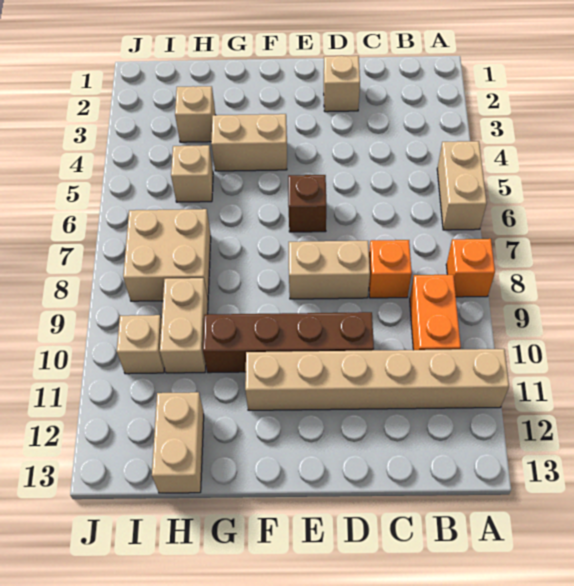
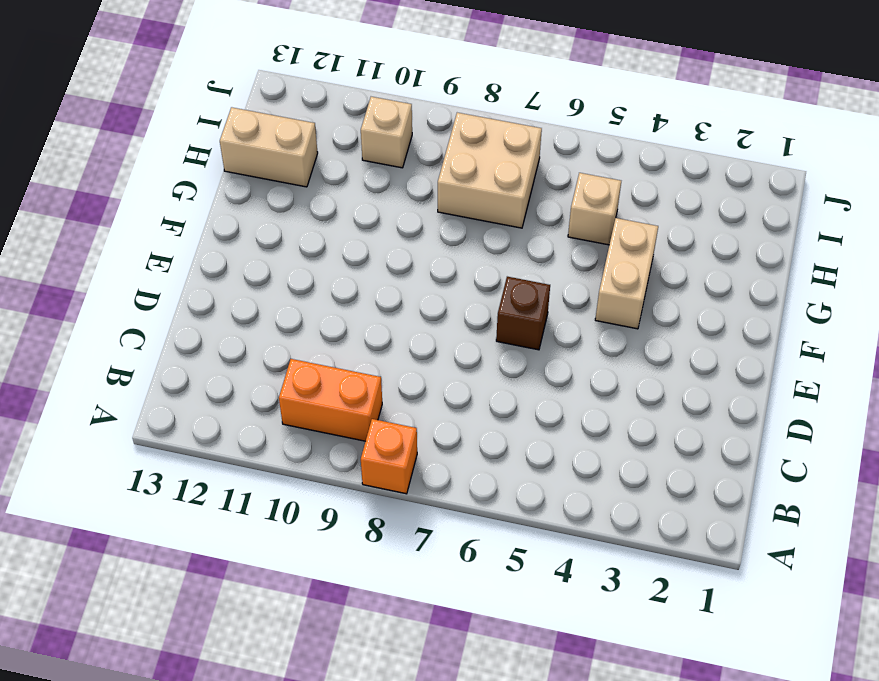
none -> tan 1x2 brick [437,141,487,230]
none -> tan 1x6 brick [245,349,509,410]
none -> orange 1x1 brick [369,240,412,298]

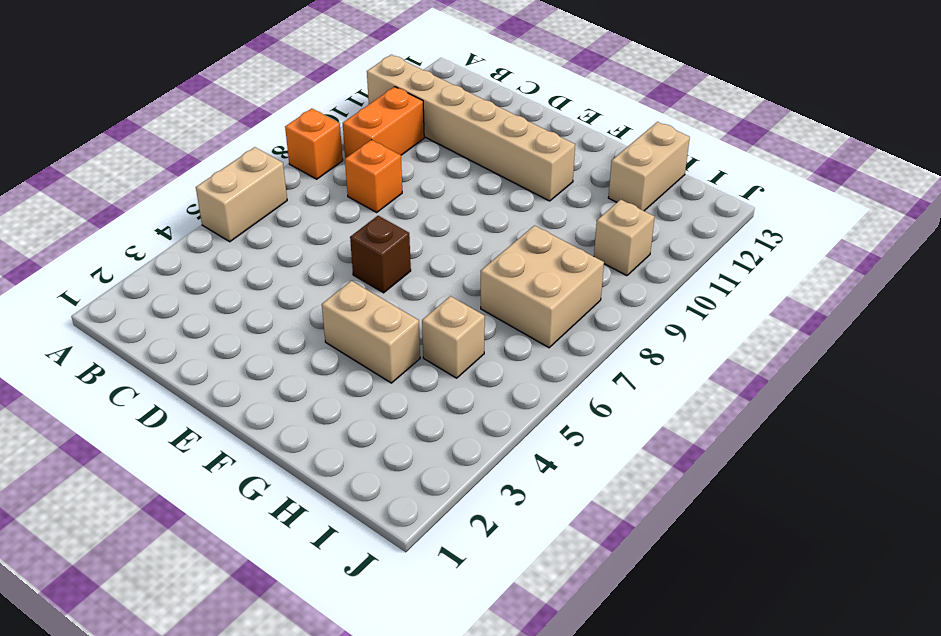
none -> tan 1x1 brick [324,56,360,112]
none -> tan 1x2 brick [289,241,370,299]
none -> brown 1x4 brick [203,312,374,373]

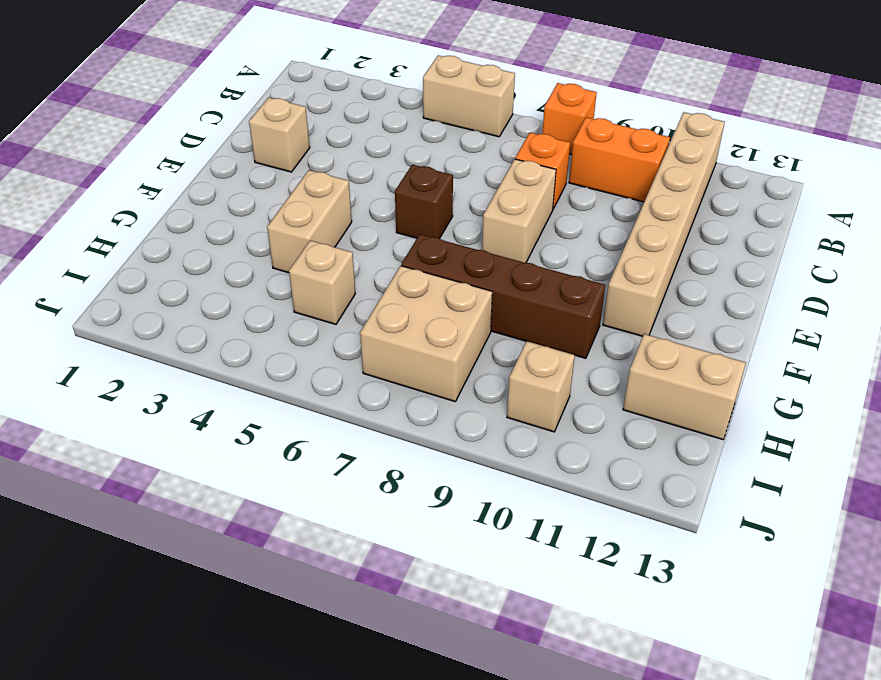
brown 1x4 brick [401,234,605,358] -> brown 1x4 brick turned to [203,312,374,373]
none -> tan 1x1 brick [175,86,215,142]
none -> tan 1x2 brick [160,278,208,373]

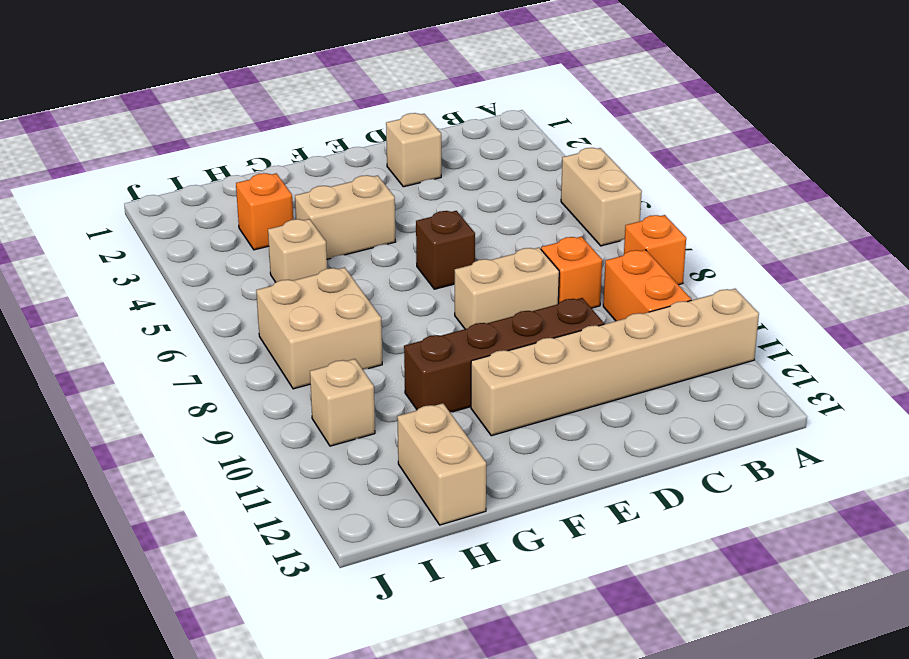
orange 1x1 brick [236,173,293,250] -> tan 1x1 brick [175,86,215,142]
none -> tan 1x2 brick [160,278,208,373]

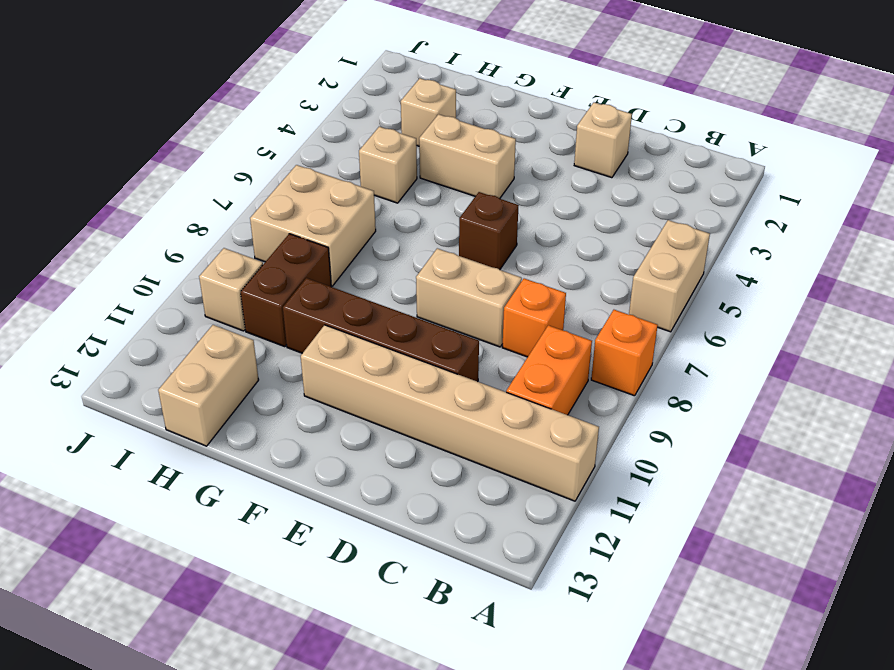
brown 1x2 brick [241,234,331,347] -> tan 1x2 brick [160,278,208,373]

